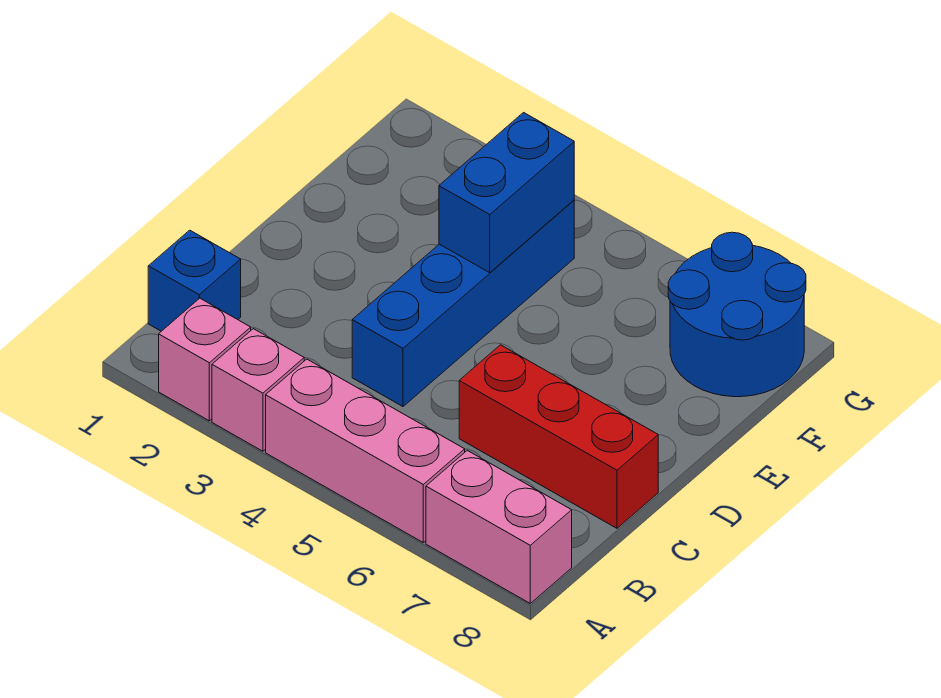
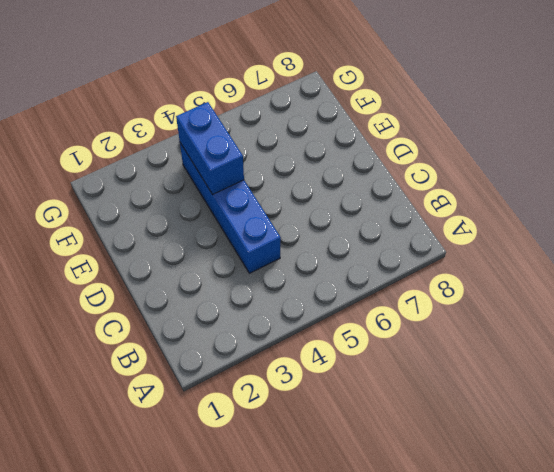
none -> pink 1x1 brick [159,298,251,421]
none -> pink 1x1 brick [212,329,304,451]

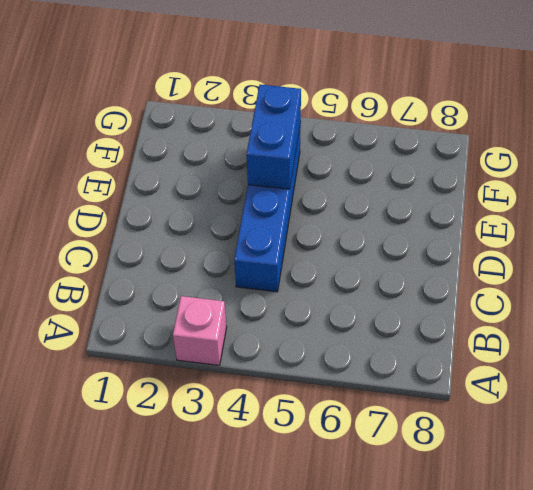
none -> pink 1x1 brick [159,298,251,421]
none -> pink 1x3 brick [266,359,465,542]

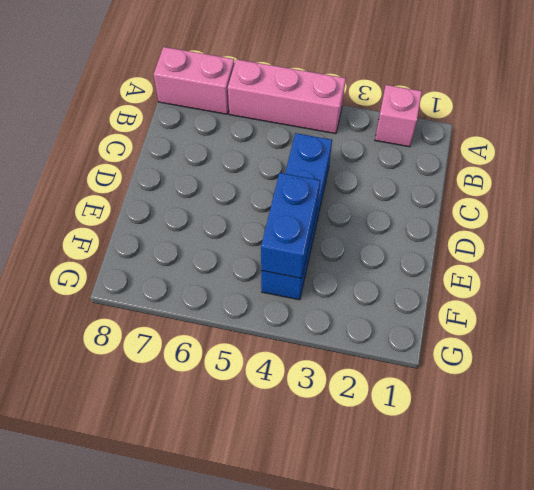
none -> pink 1x1 brick [212,329,304,451]
none -> blue 1x1 brick [148,230,241,331]

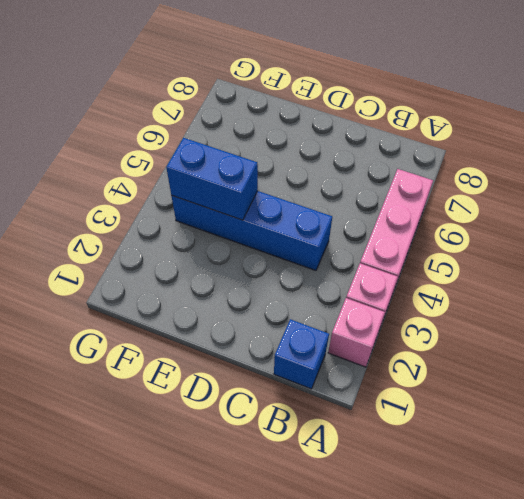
none -> pink 1x2 brick [426,450,572,603]
none -> red 1x3 brick [459,345,658,528]

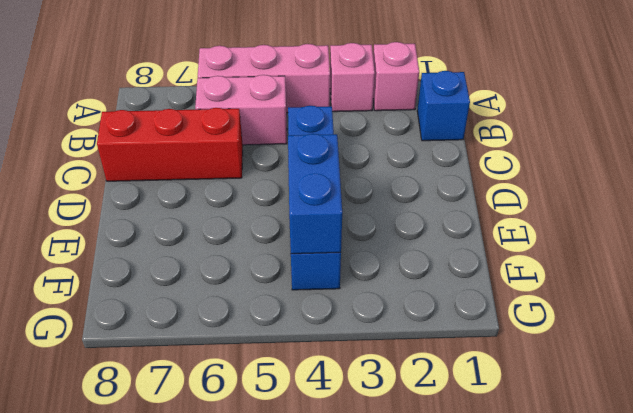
pink 1x2 brick [195,75,287,145] -> pink 1x2 brick moved to [426,450,572,603]
none -> blue 2x2 round brick [668,232,806,397]

